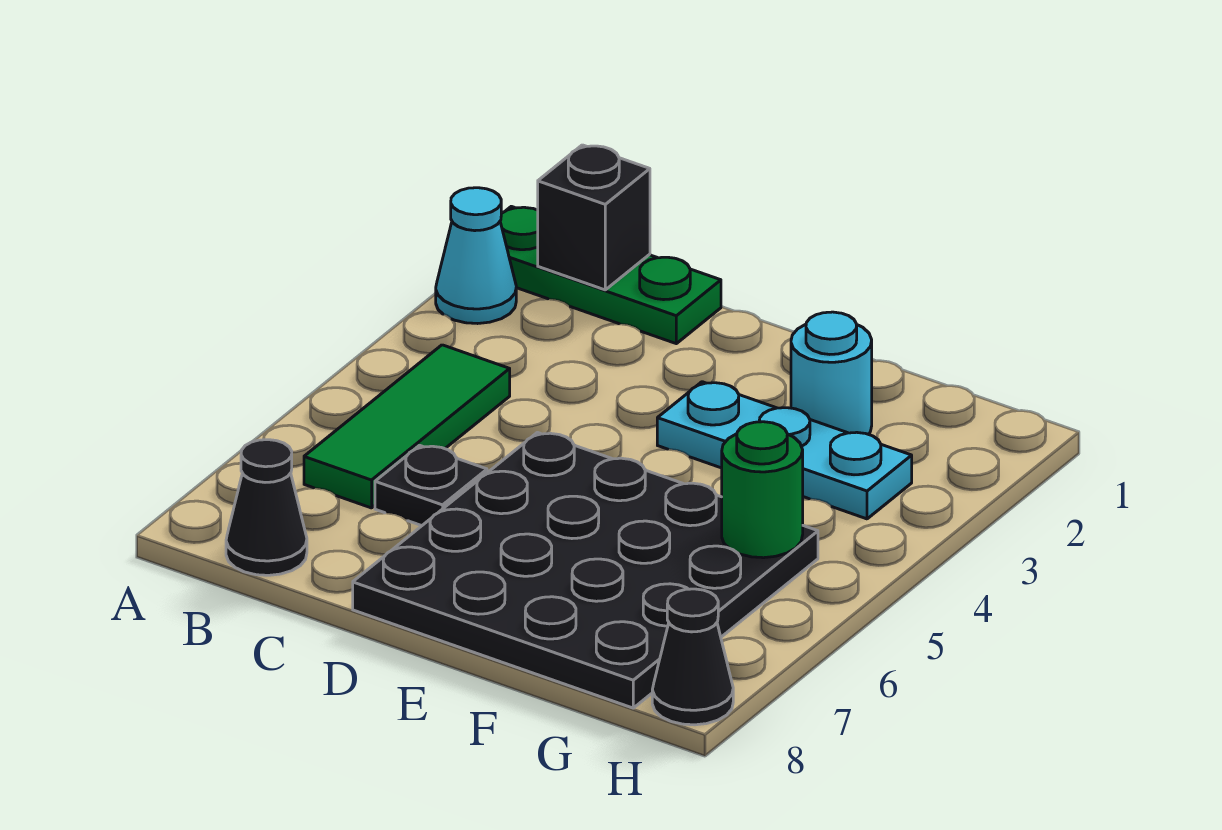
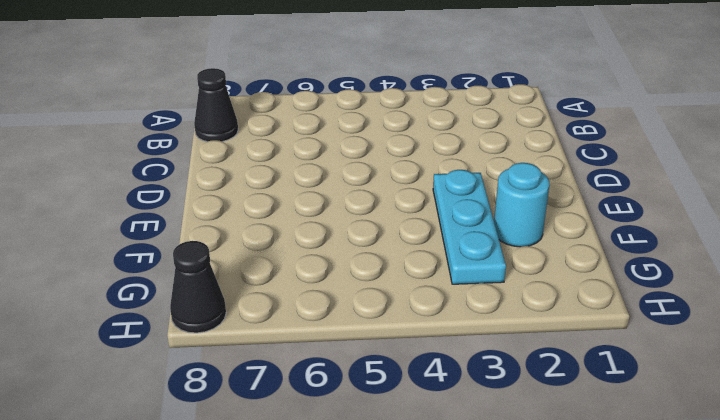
none -> green 1x3 plate [500,206,721,344]
none -> cyan 1x1 cone [436,188,516,324]

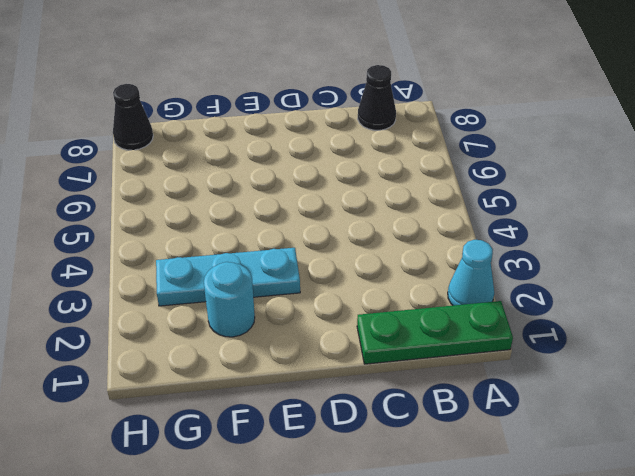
none -> green 1x3 tile [304,345,510,508]
none -> black 1x1 plate [375,445,487,526]

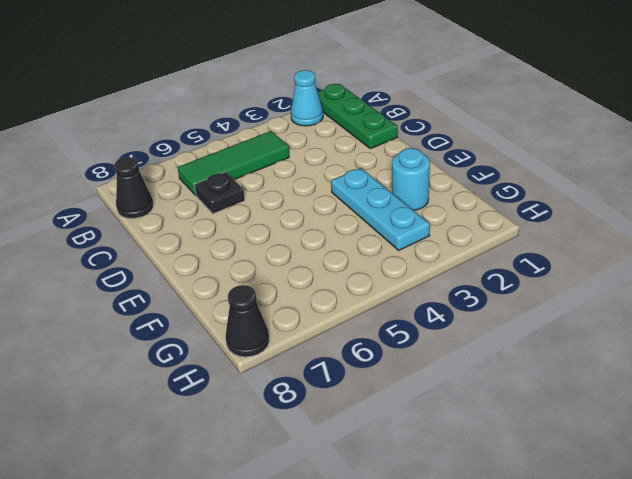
none -> black 4x4 plate [353,433,818,708]
none -> black 1x1 brick [538,145,650,290]

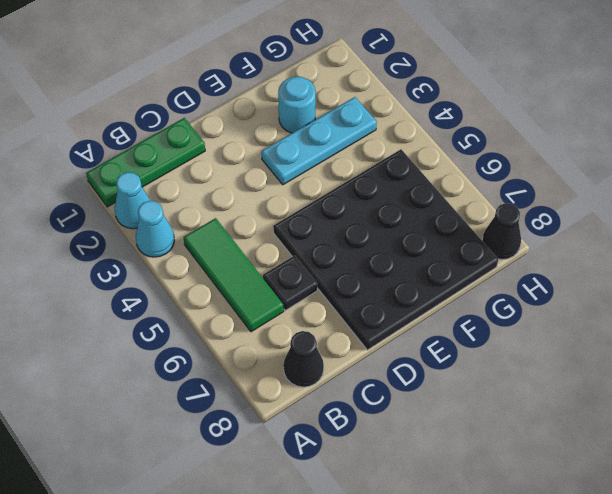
cyan 1x1 cone [136,201,175,257] -> none
none -> black 1x1 brick [538,145,650,290]
none -> green 1x1 round brick [722,422,803,558]

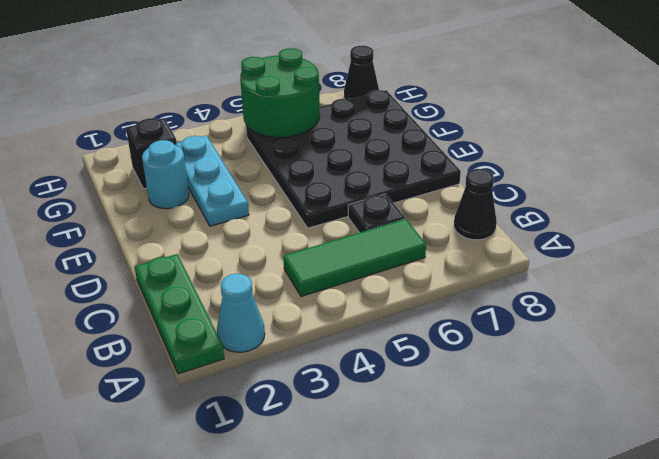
black 1x1 brick [126,118,177,189] -> black 1x1 brick moved to [538,145,650,290]
green 2x2 round brick [240,48,320,137] -> green 1x1 round brick [722,422,803,558]

